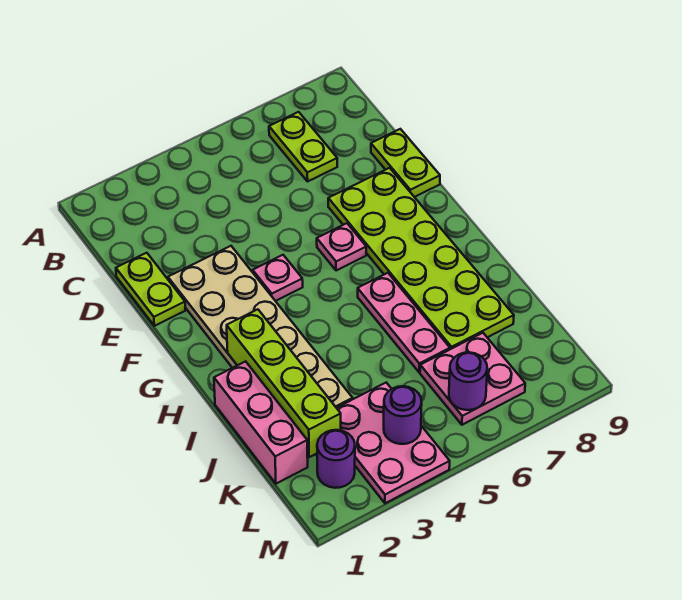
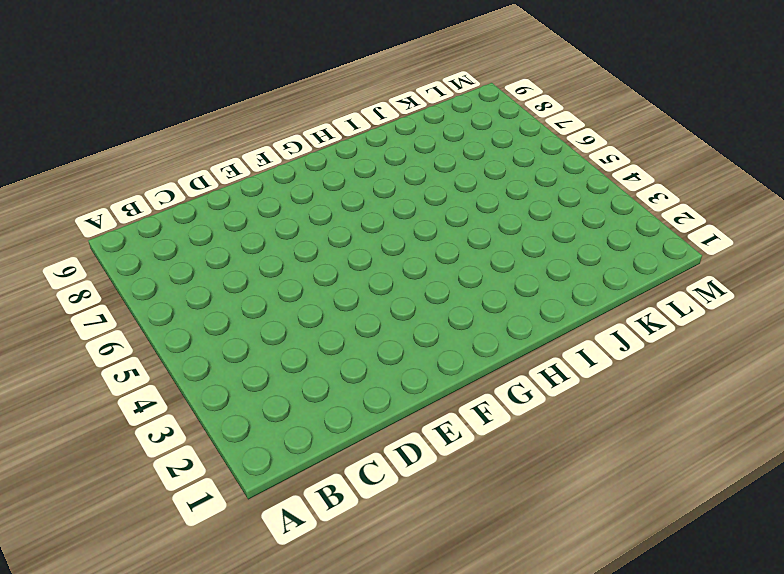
none -> lime 1x2 plate [269,112,337,181]
none -> lime 1x2 plate [116,253,186,326]
none -> lime 1x2 plate [371,129,440,197]

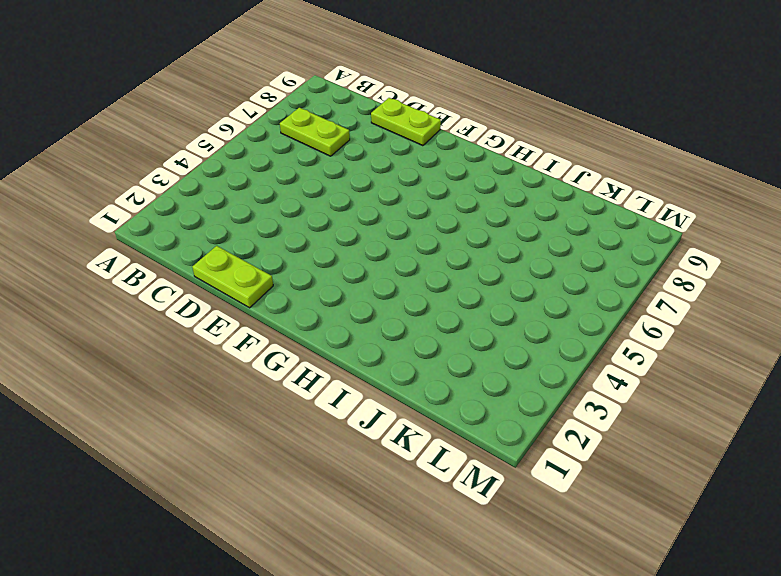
none -> tan 2x6 plate [168,246,353,408]
none -> lime 2x6 plate [328,168,514,349]
none -> pink 1x1 plate [253,255,303,301]

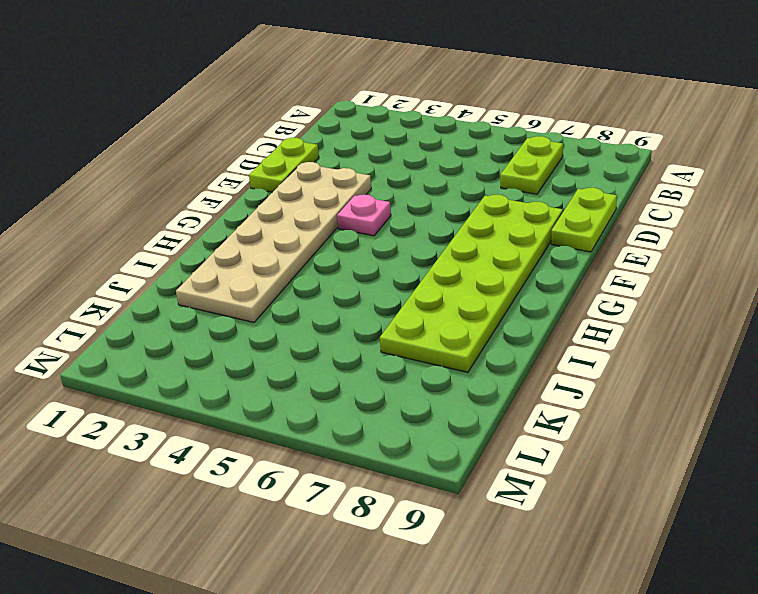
none -> pink 1x1 plate [317,223,366,271]
none -> pink 1x3 plate [358,273,450,372]
none -> pink 1x3 brick [214,361,308,484]

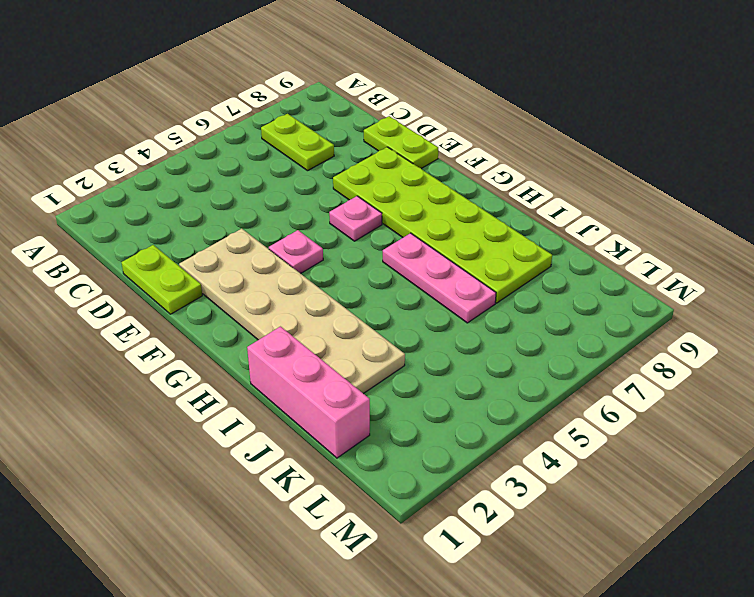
none -> pink 2x3 plate [337,383,450,503]
none -> pink 2x2 plate [420,333,525,425]
none -> purple 1x1 round brick [317,430,355,488]

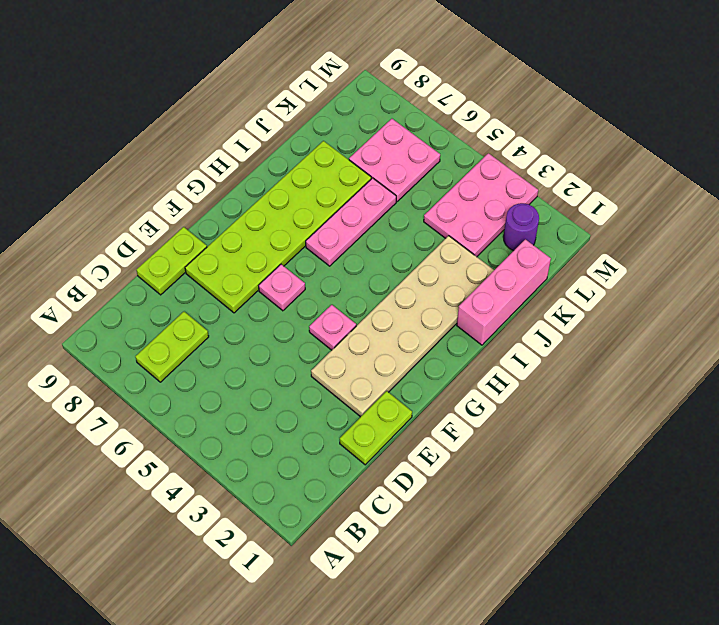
none -> lime 1x4 brick [227,309,341,457]
none -> purple 1x1 round brick [384,386,422,444]
none -> purple 1x1 round brick [449,352,487,410]

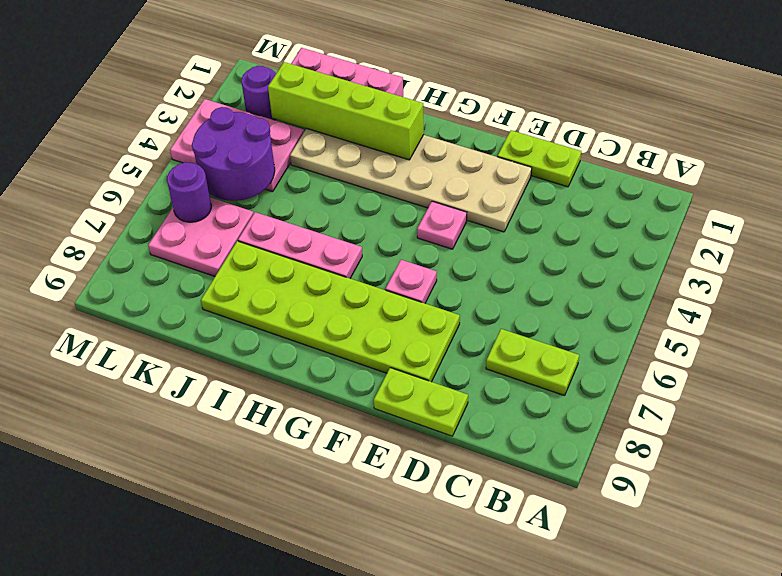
purple 2x2 round brick [192,107,275,201] -> purple 1x1 round brick [384,386,422,444]

